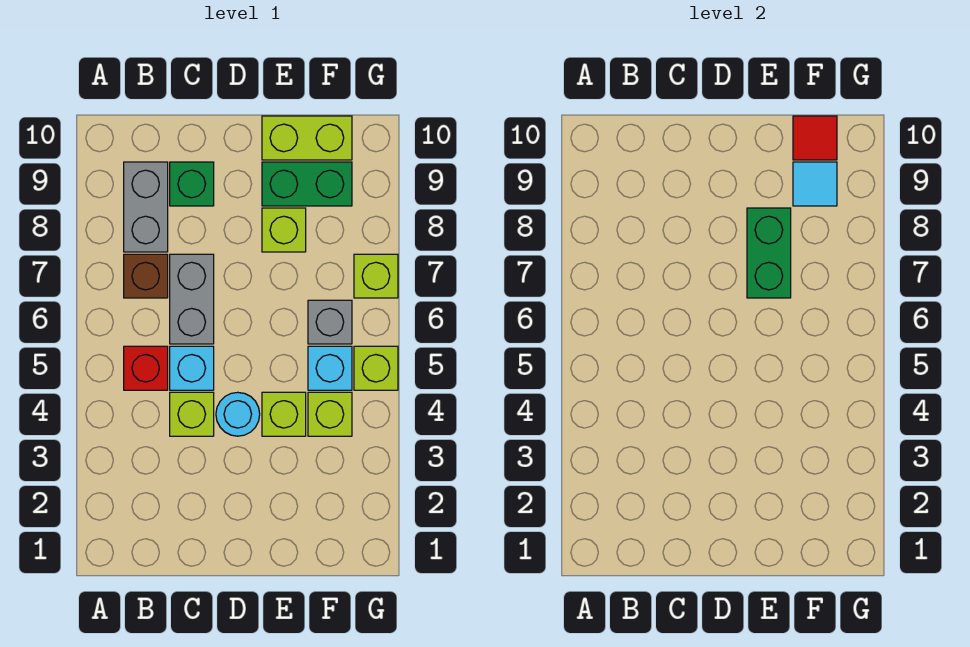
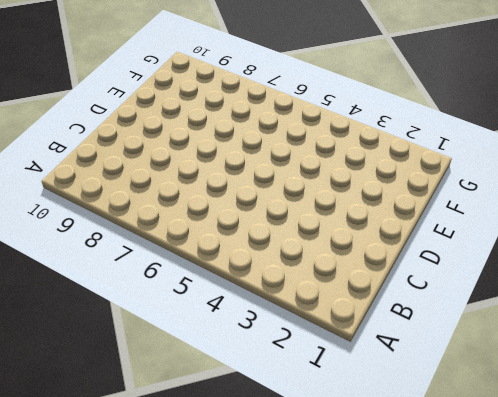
none -> red 1x1 brick [124,346,168,390]
none -> brown 1x1 brick [124,254,168,298]
none -> grey 1x2 brick [124,162,168,252]

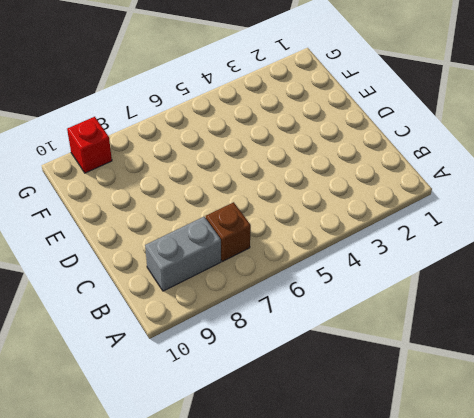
red 1x1 brick [67,117,112,173] -> red 1x1 brick moved to [124,346,168,390]
none -> lime 1x1 brick [170,392,214,436]
none -> cyan 1x1 brick [170,346,214,390]
none -> grey 1x2 brick [170,254,214,344]

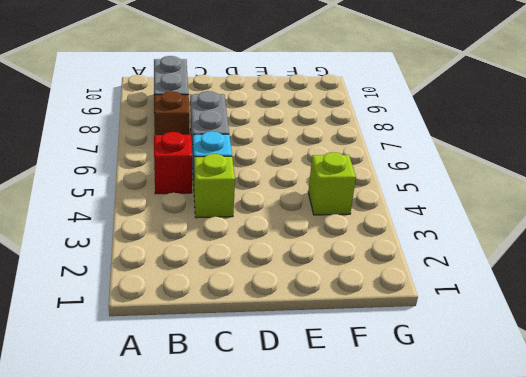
none -> green 1x1 brick [170,162,214,206]
none -> cyan 1x1 round brick [216,392,260,436]
none -> lime 1x1 brick [262,392,306,436]

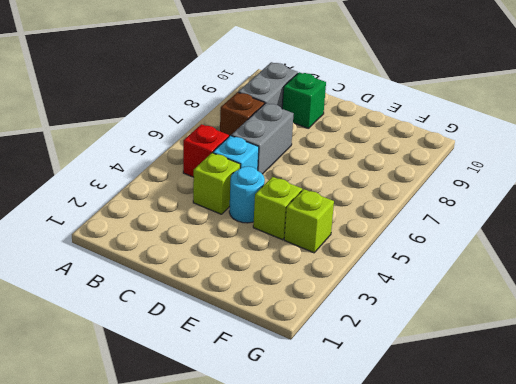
none -> lime 1x1 brick [262,208,306,252]
none -> green 1x2 brick [262,162,352,206]
none -> lime 1x2 brick [262,116,352,160]

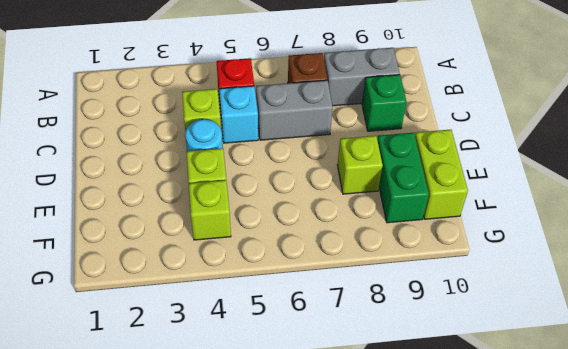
none -> cyan 1x1 brick [308,346,352,390]
none -> grey 1x1 brick [308,300,352,344]
none -> lime 1x1 brick [354,346,398,390]

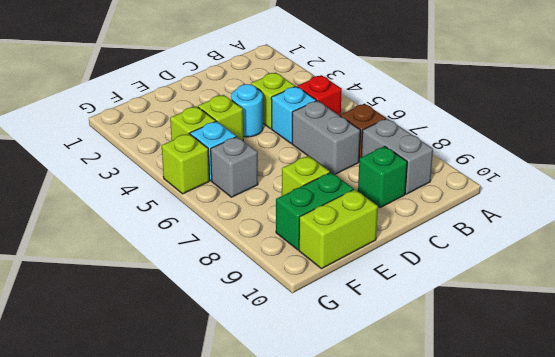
none -> lime 1x1 brick [354,254,398,298]
none -> green 1x2 brick [747,208,791,298]
none -> cyan 1x1 tile [793,162,837,206]

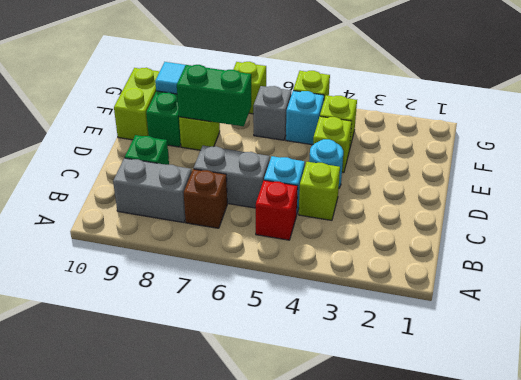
none -> red 1x1 tile [793,116,837,160]

